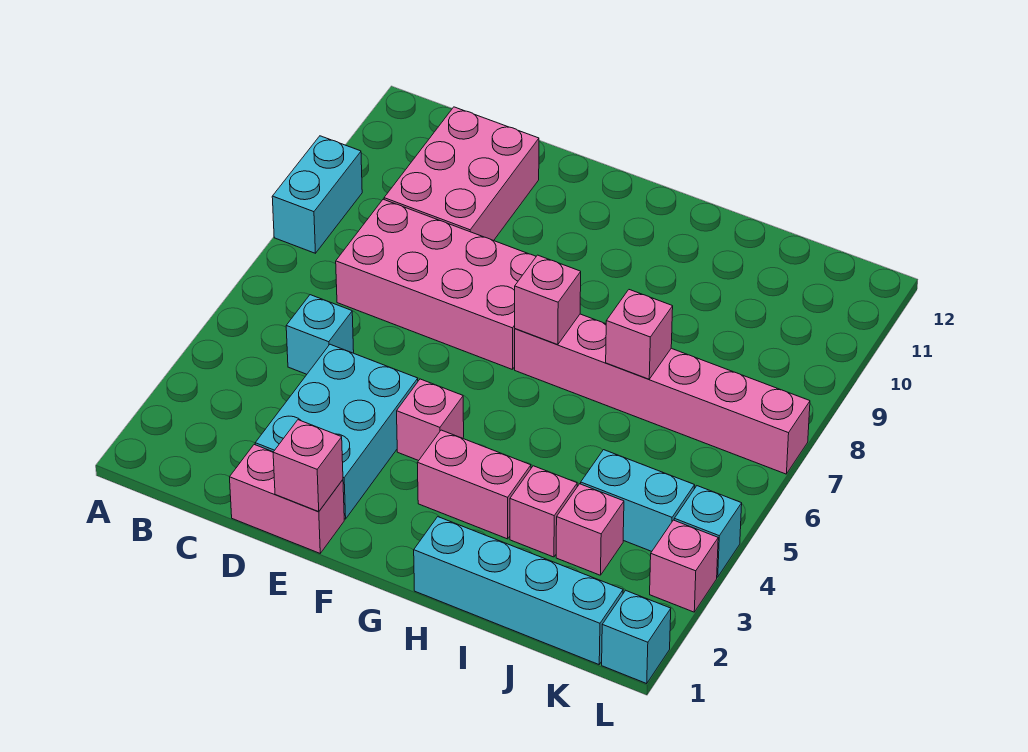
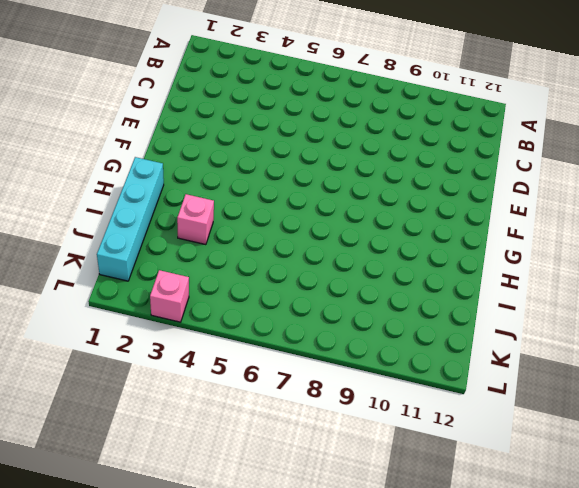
none -> cyan 1x2 brick [272,136,362,253]
none -> cyan 1x1 brick [286,295,354,374]
none -> pink 2x4 brick [336,199,536,370]

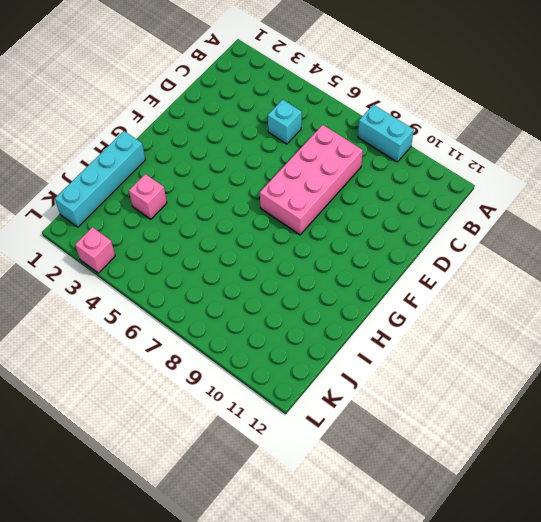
none -> pink 2x3 brick [384,107,539,241]
none -> pink 1x2 brick [230,445,344,553]
none -> cyan 2x3 brick [255,344,418,519]

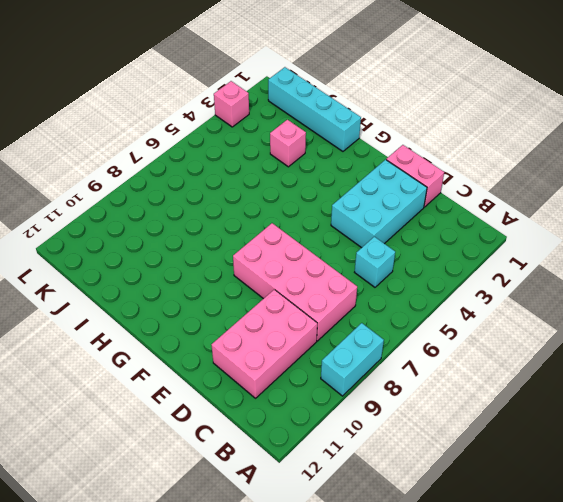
none -> pink 1x1 brick [397,379,464,461]
none -> pink 1x2 brick [417,430,531,539]
none -> pink 1x6 brick [515,314,810,474]

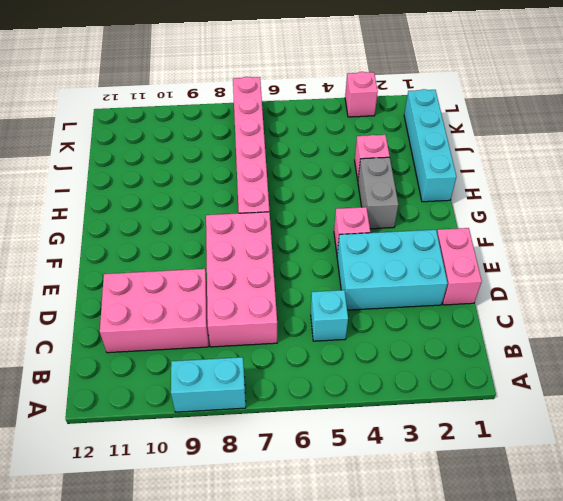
grey 1x2 brick [358,157,398,229] -> pink 1x2 brick [417,430,531,539]
none -> pink 1x1 brick [556,484,624,575]
none -> cyan 1x2 brick [581,450,695,551]
none -> cyan 1x1 brick [602,590,671,683]

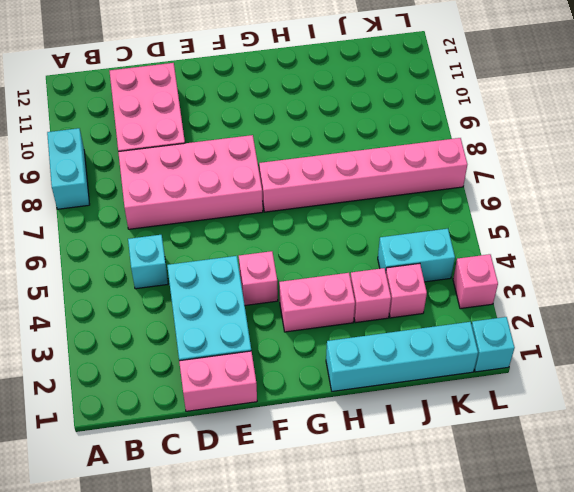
none -> cyan 1x1 brick [674,486,742,577]
none -> pink 1x1 brick [273,420,343,511]
none -> pink 1x1 brick [515,255,581,345]

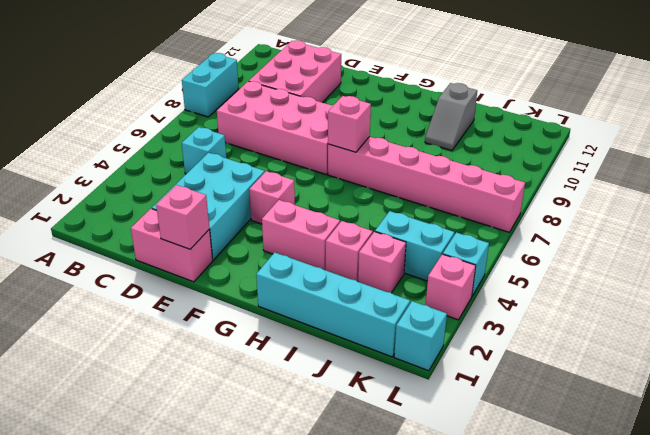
grey 1x2 slope [425,83,477,150] -> none
none -> pink 1x1 brick [606,290,673,379]

